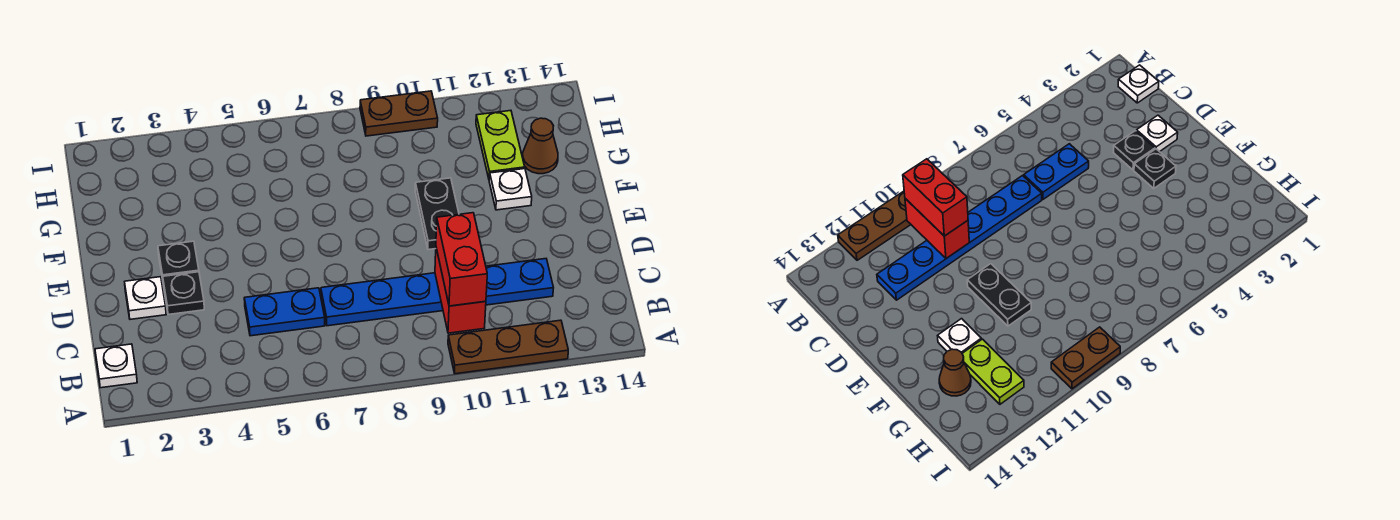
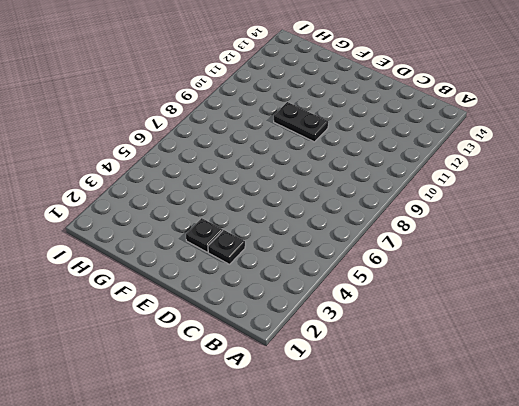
none -> brown 1x3 plate [448,320,568,374]
none -> white 1x1 plate [95,344,137,388]
none -> blue 1x2 plate [244,288,325,336]

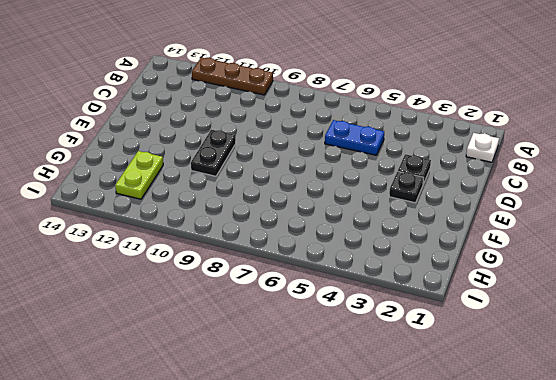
none -> blue 1x6 plate [321,259,553,326]
none -> white 1x1 plate [125,277,166,319]
none -> white 1x1 plate [489,169,532,210]

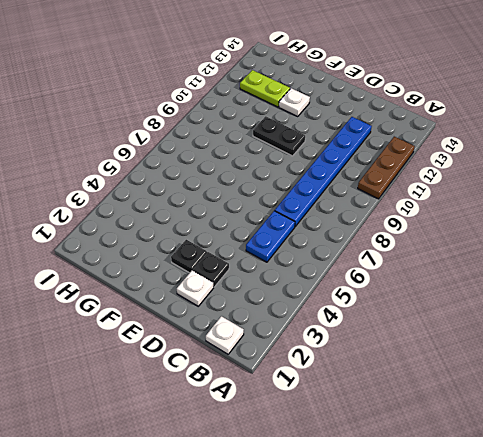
none -> brown 1x1 cone [522,118,558,174]
none -> brown 1x2 plate [360,91,438,136]
none -> red 1x2 brick [435,248,486,333]

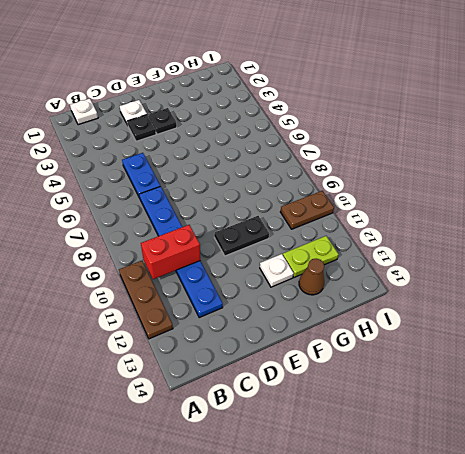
brown 1x2 plate [280,191,334,229] -> brown 1x2 plate turned to [360,91,438,136]
none -> red 1x2 brick [436,213,487,306]

